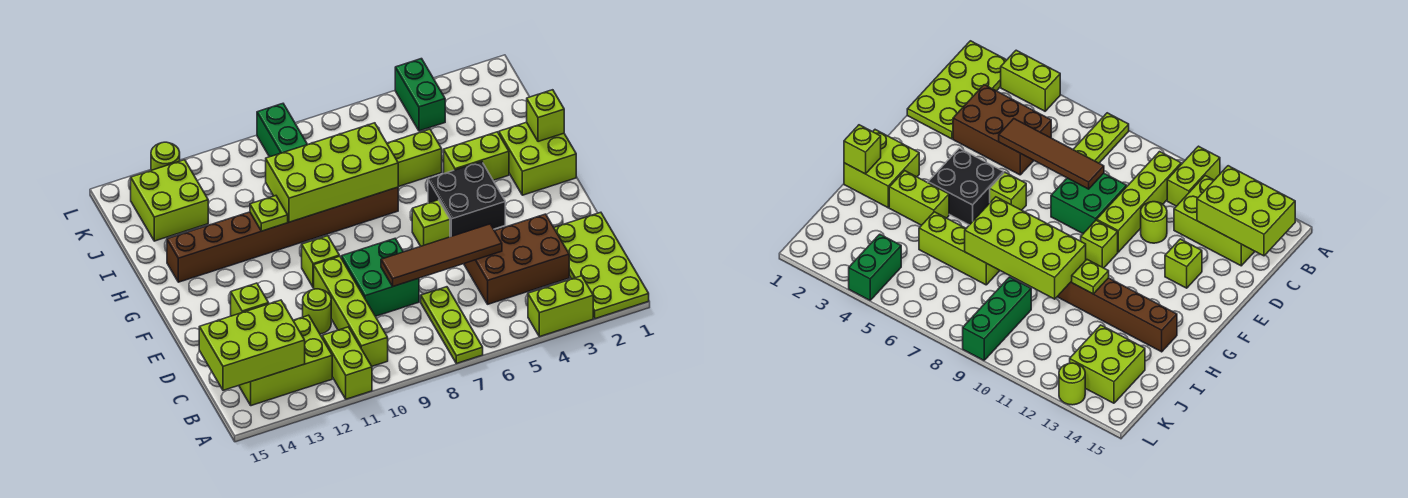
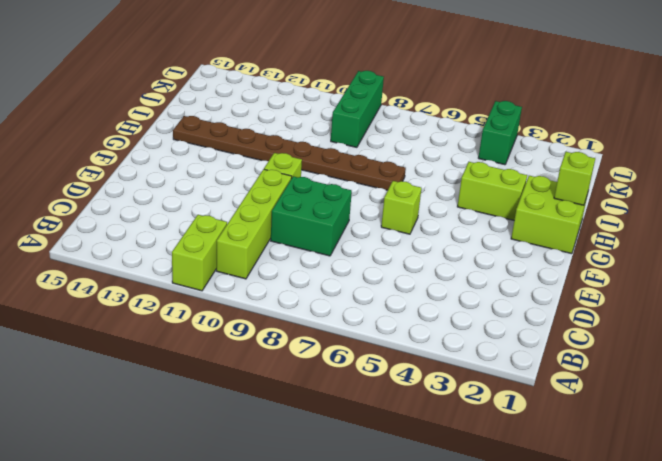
brown 1x8 plate [173,116,406,190] -> brown 1x8 brick [167,187,398,282]
none -> lime 2x4 plate [554,212,649,319]
none -> lime 1x2 brick [528,276,593,337]
none -> lime 1x3 plate [421,287,483,364]

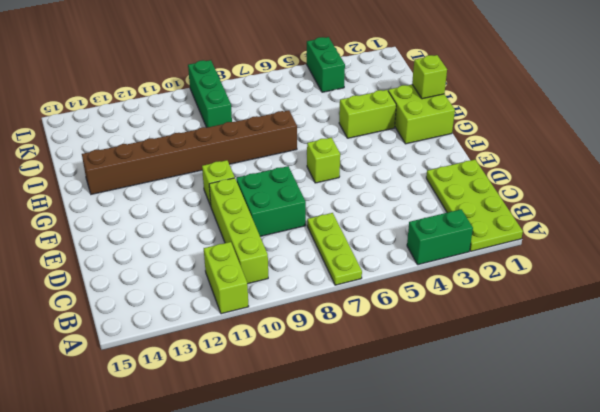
green 1x2 brick [407,209,473,265] -> lime 1x2 brick [528,276,593,337]
none -> lime 2x3 brick [239,315,332,406]
none -> brown 2x3 brick [464,214,569,304]
none -> lime 1x1 round brick [303,289,331,334]

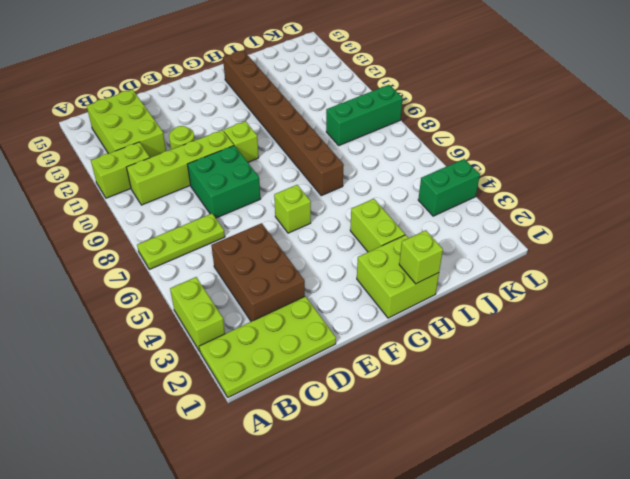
none -> lime 1x1 brick [231,283,269,316]
none -> black 2x2 brick [428,161,505,237]
none -> lime 1x3 brick [387,129,442,187]

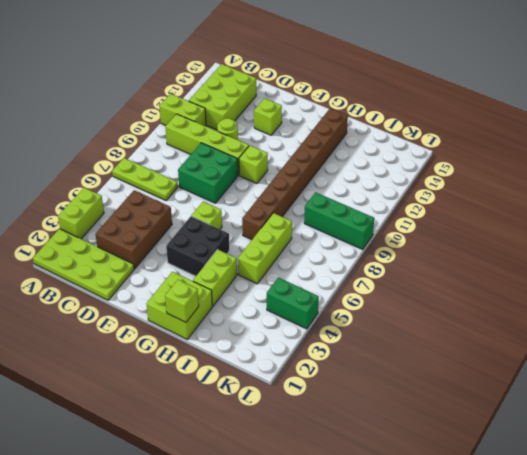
none -> lime 2x2 brick [131,160,208,241]
none -> lime 1x1 round brick [151,142,180,170]
none -> lime 2x3 brick [199,300,305,390]

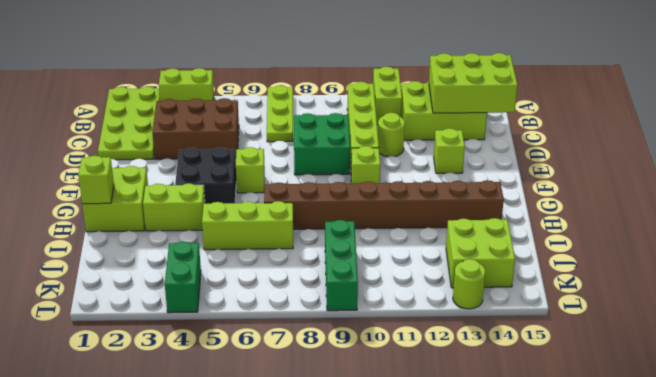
none -> brown 1x4 tile [381,224,502,287]
none -> lime 2x4 brick [266,123,398,222]
none -> lime 1x1 plate [250,196,288,231]

